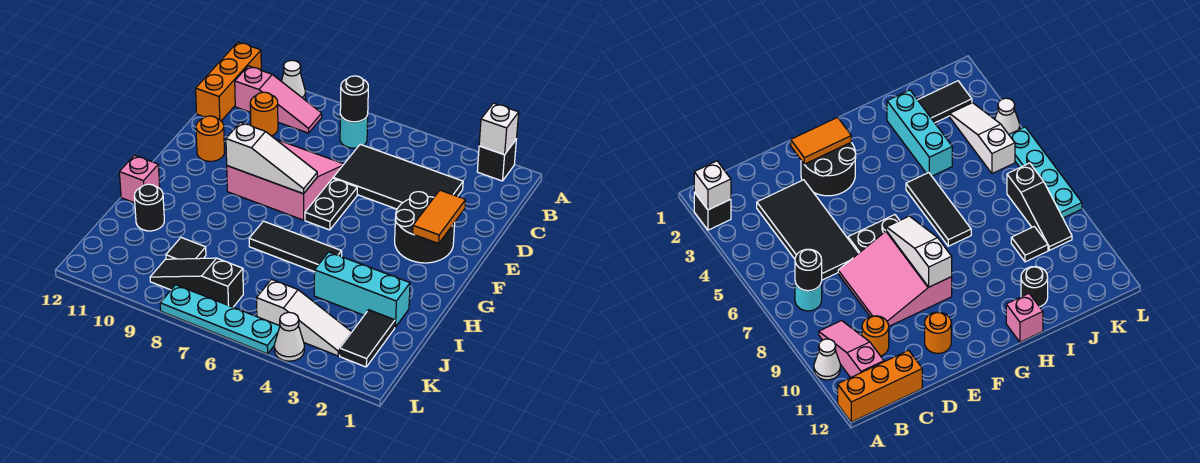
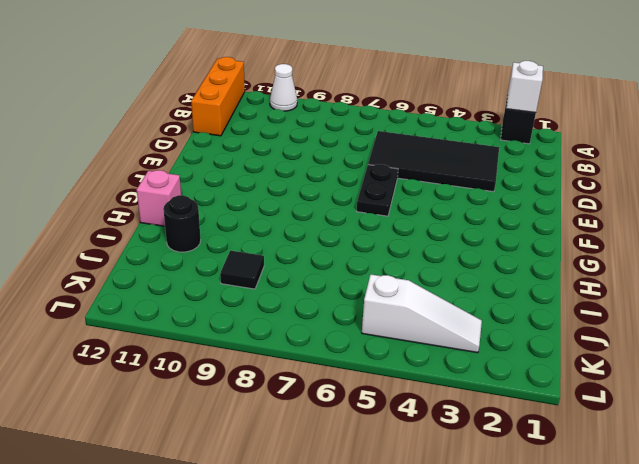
none -> cyan 1x1 round brick [340,115,368,148]
none -> pink 1x3 slope [235,66,322,133]
none -> orange 1x1 round brick [250,92,278,136]

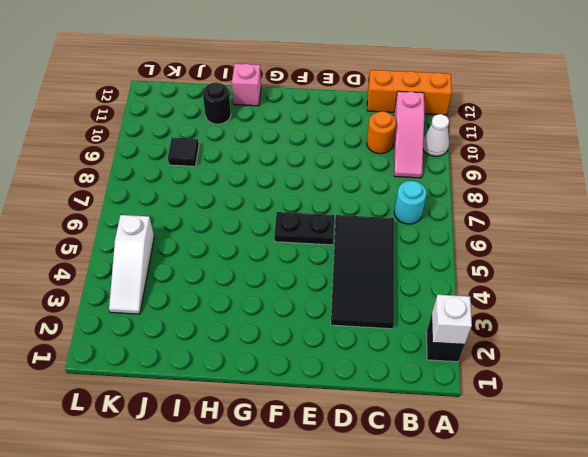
none -> pink 3x3 slope [227,139,344,220]
none -> black 2x2 round brick [395,192,455,263]
none -> orange 1x1 round brick [196,116,224,161]

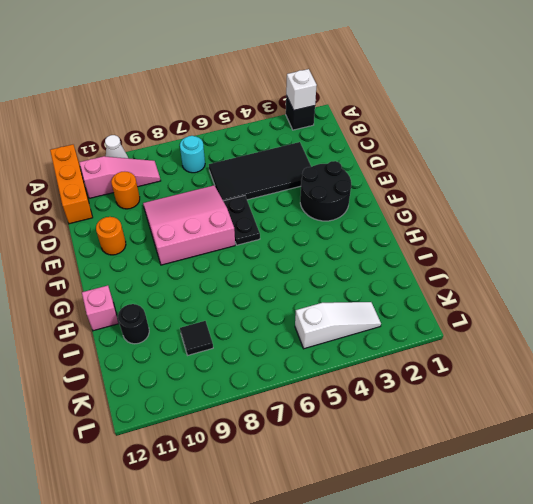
none -> black 1x3 tile [249,221,342,272]
none -> cyan 1x3 brick [314,252,410,327]
none -> black 1x2 tile [340,310,395,367]

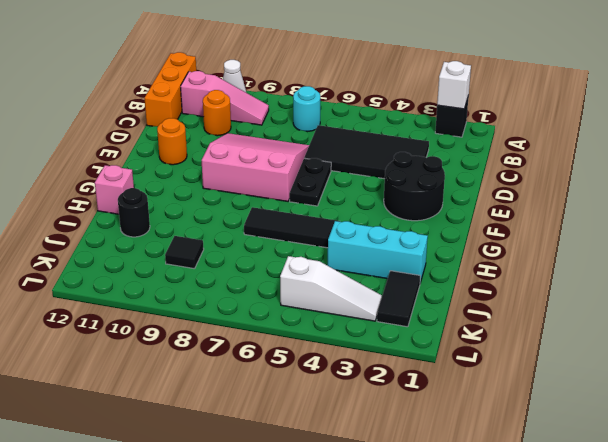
none -> black 1x3 slope [150,258,243,307]
none -> white 1x1 cone [274,312,304,361]
none -> cyan 1x4 plate [160,285,280,354]

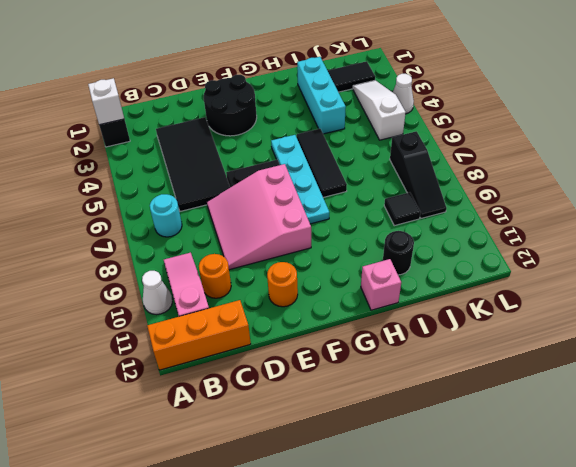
cyan 1x4 plate [271,135,330,224] -> cyan 1x4 plate moved to [160,285,280,354]
none -> black 1x1 round brick [340,76,368,122]
none -> orange 1x2 tile [413,190,466,244]
none -> white 1x3 slope [226,122,317,194]

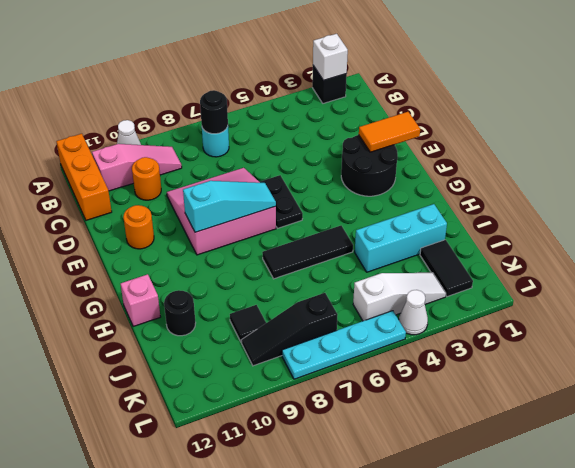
orange 1x2 tile [359,112,420,152] -> orange 1x2 tile turned to [413,190,466,244]
cyan 1x3 slope [183,181,276,232] -> white 1x3 slope [226,122,317,194]
none -> black 2x4 tile [333,144,463,209]

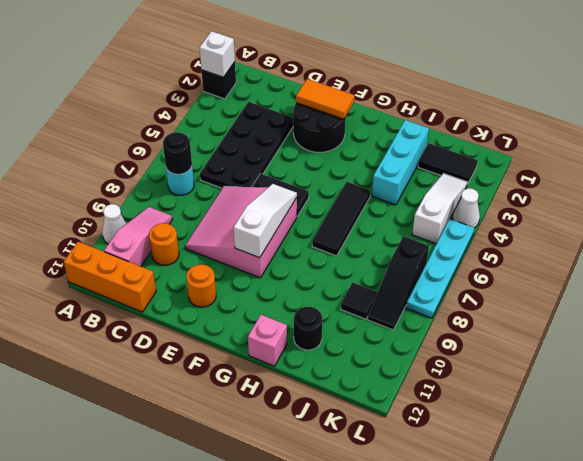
black 2x4 plate [200,102,293,188] -> black 2x4 tile [333,144,463,209]

